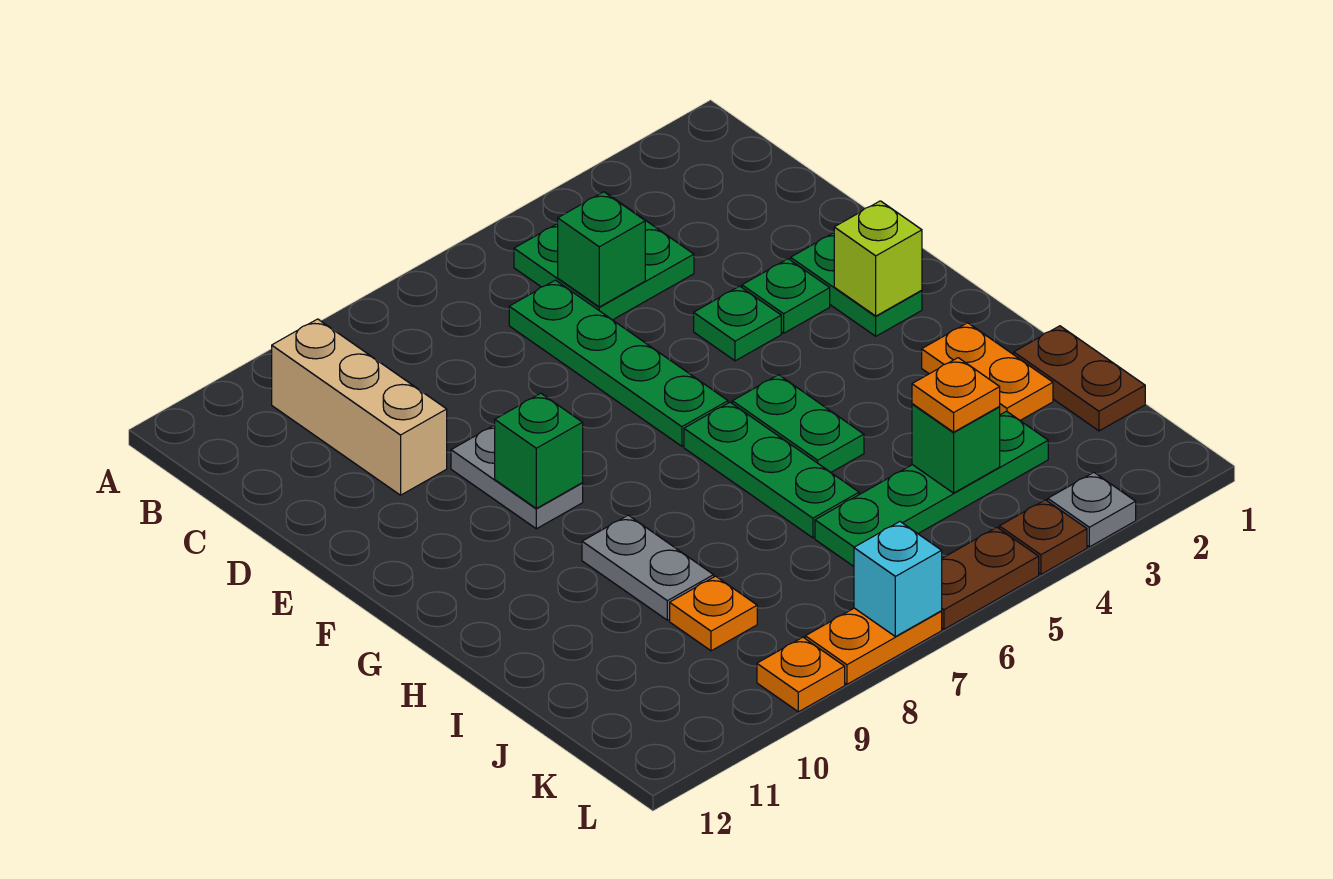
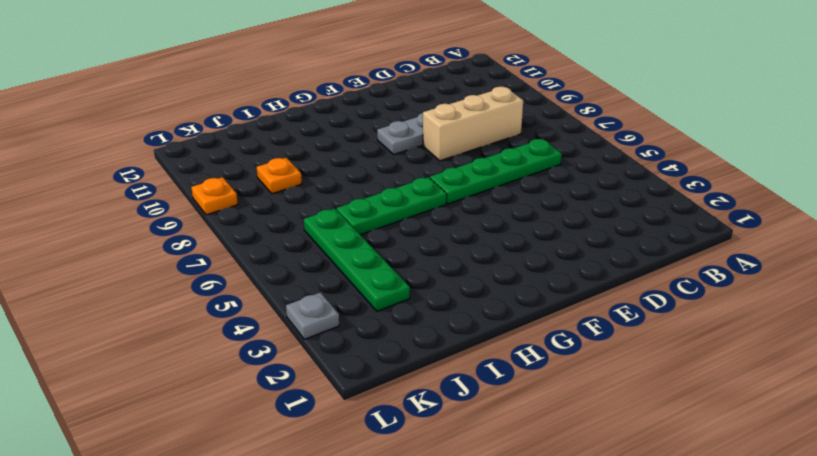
tan 1x3 brick [423,87,523,161] -> tan 1x3 brick moved to [272,319,447,495]
none -> green 2x2 plate [514,195,694,320]
none -> green 1x2 plate [791,233,922,336]
none -> green 1x1 plate [742,259,830,333]

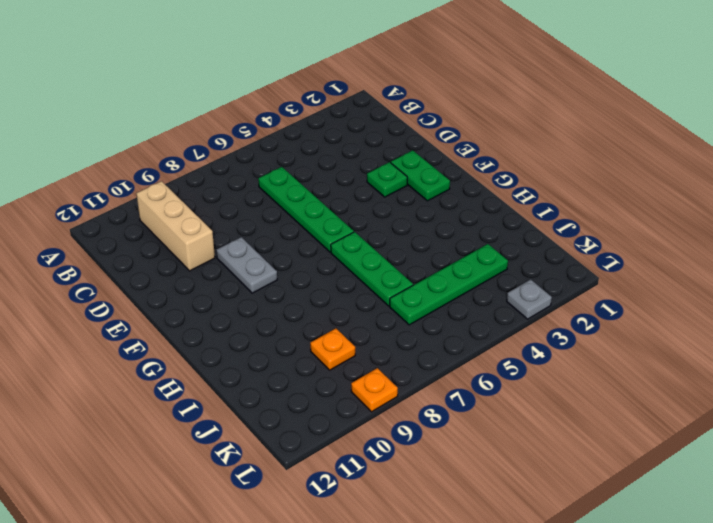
none -> green 2x2 plate [514,195,694,320]
none -> green 1x1 plate [694,286,781,361]
none -> green 1x2 plate [732,375,864,472]

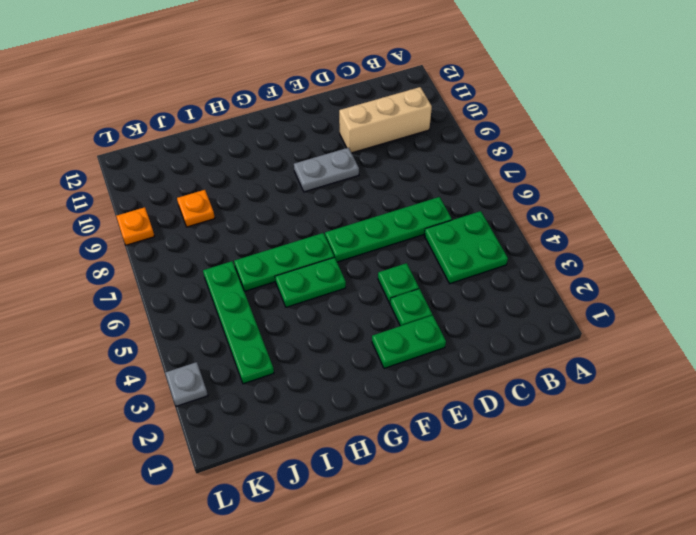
none -> orange 1x2 plate [922,323,1053,420]
none -> grey 1x2 plate [582,515,714,620]
none -> brown 1x2 plate [1014,326,1145,431]

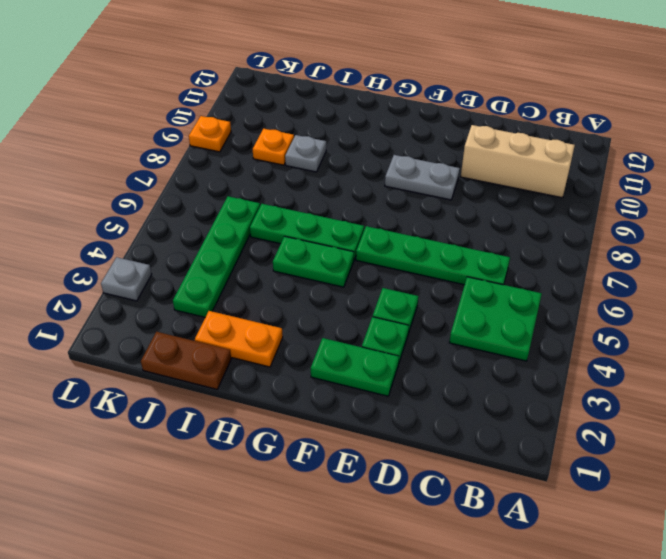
grey 1x1 plate [285,135,326,172] -> grey 1x2 plate [582,515,714,620]
none -> brown 1x1 plate [999,500,1087,574]
none -> brown 1x2 plate [942,527,1039,629]
none -> orange 1x2 plate [805,608,942,684]

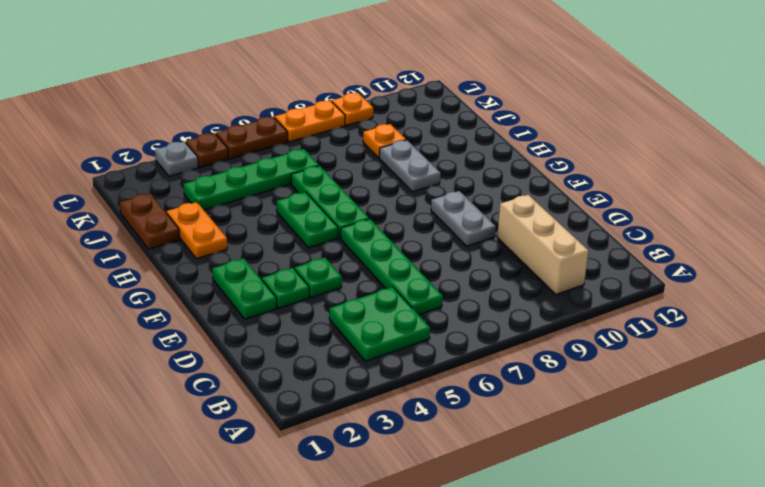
none -> green 1x1 brick [558,192,645,307]
none -> lime 1x1 brick [834,201,922,316]
none -> green 1x1 brick [495,393,583,508]

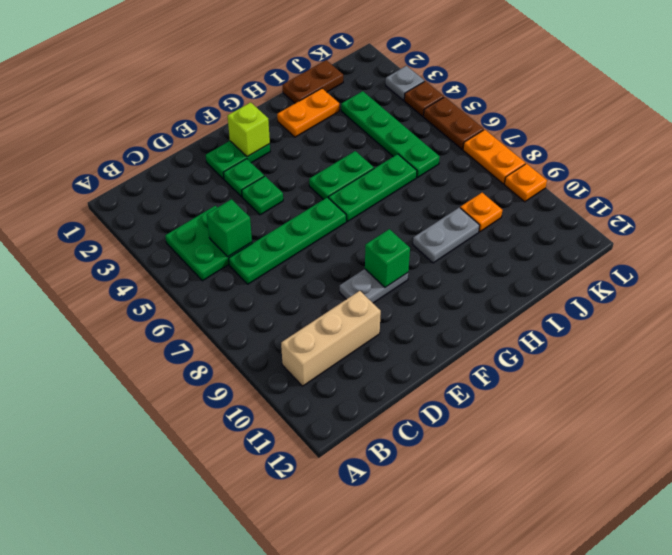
none -> green 1x1 brick [912,404,1000,493]
none -> cyan 1x1 brick [854,522,942,637]
none -> orange 1x1 plate [912,358,1000,432]

